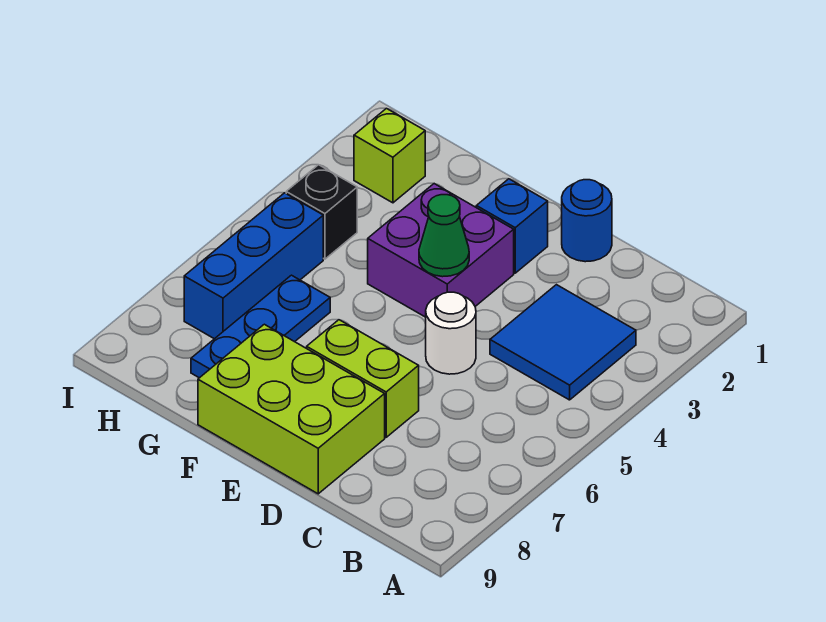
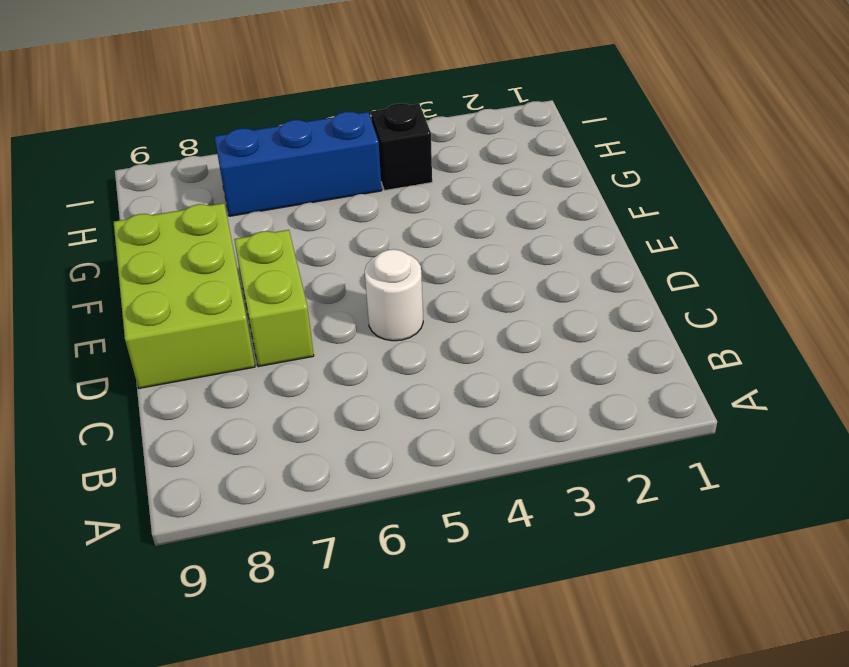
none -> blue 2x2 tile [490,285,636,400]
none -> blue 1x1 round brick [562,180,612,262]
none -> blue 1x1 brick [476,179,548,273]

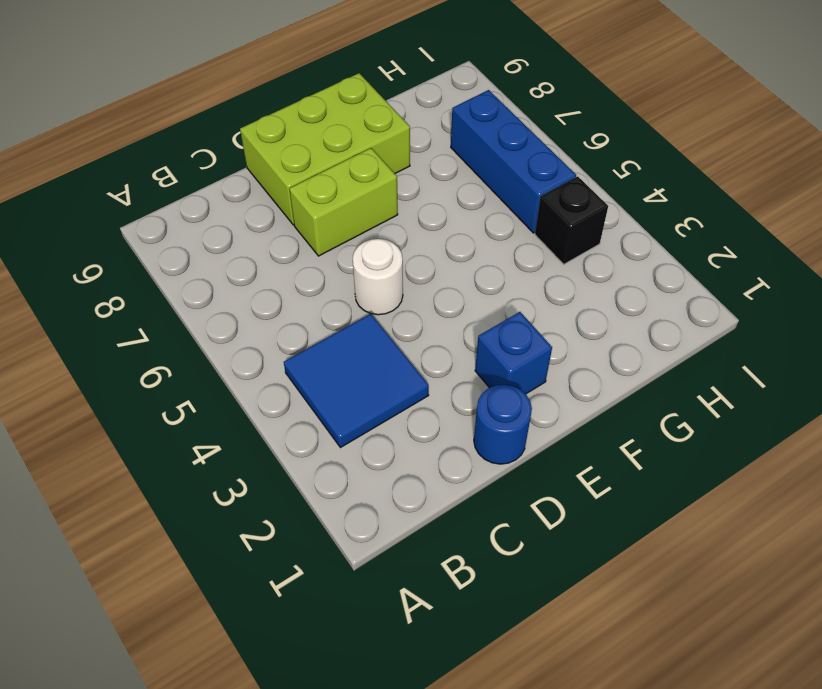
none -> purple 2x2 brick [368,184,514,317]
none -> blue 1x3 plate [191,275,330,378]
none -> lime 1x1 brick [354,108,425,203]

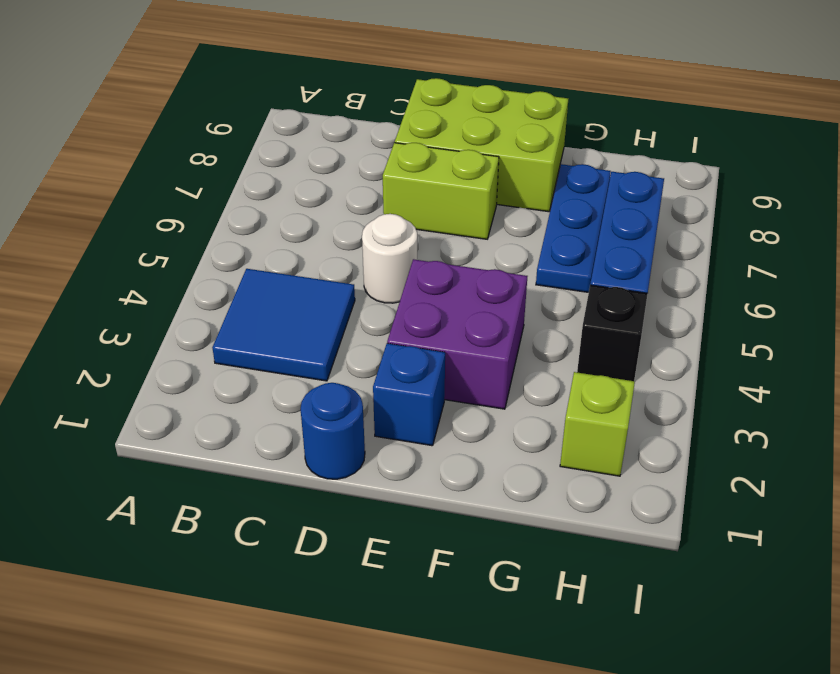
none -> green 1x1 cone [419,195,469,277]

